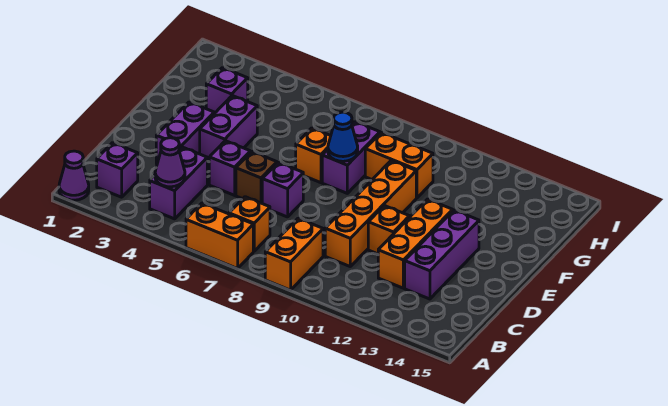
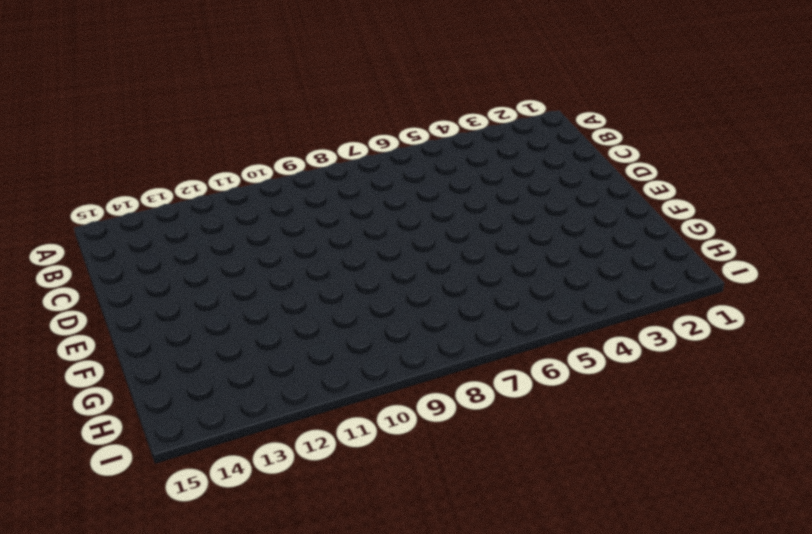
none -> purple 1x1 cone [59,151,89,200]
none -> orange 1x2 brick [186,203,253,269]
none -> orange 1x2 brick [265,218,323,290]

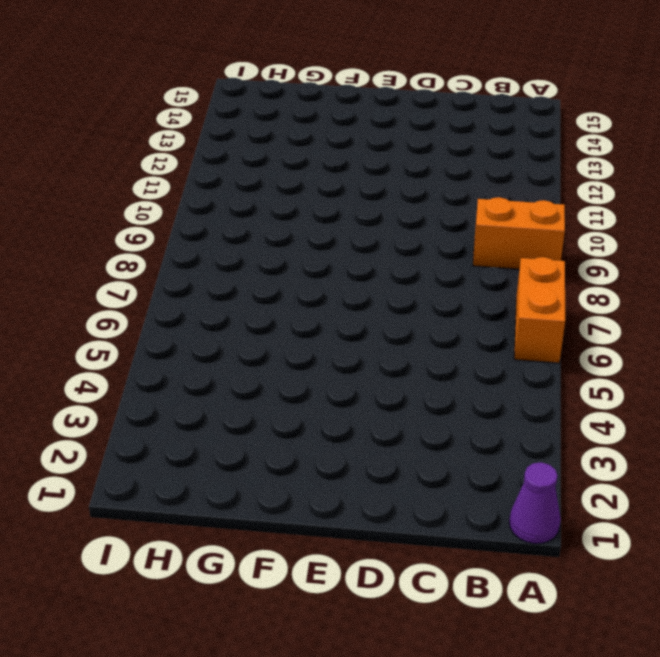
none -> purple 1x1 brick [97,143,138,197]
none -> purple 1x2 brick [150,147,207,219]
none -> orange 1x1 brick [229,197,270,251]

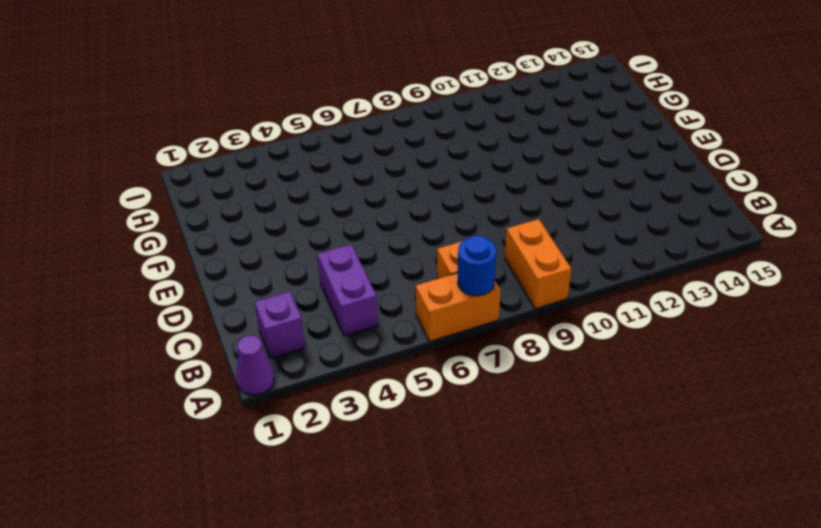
blue 1x1 round brick [457,236,496,296] -> none
none -> orange 1x4 brick [325,160,416,266]
none -> orange 1x3 brick [378,199,453,288]
none -> purple 1x3 brick [405,210,479,299]

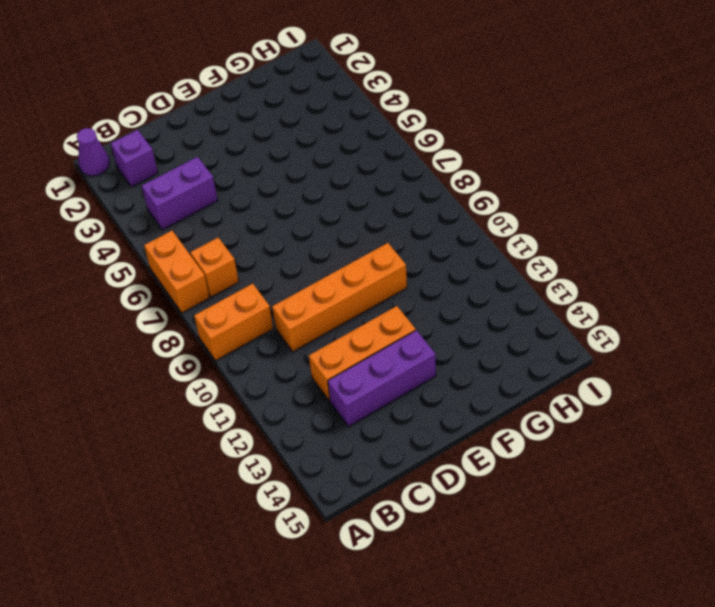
none -> purple 1x2 brick [156,102,214,163]
none -> purple 1x1 brick [209,141,250,195]
none -> brown 1x1 brick [236,152,277,203]

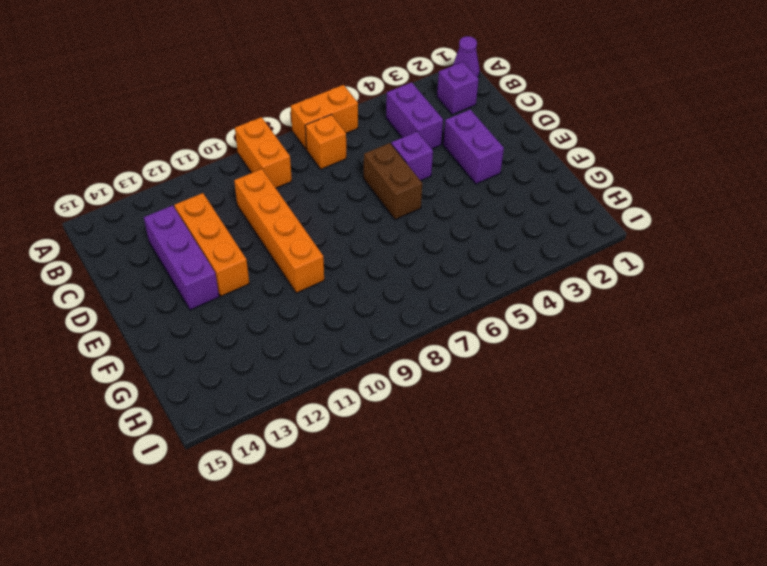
brown 1x2 brick [364,143,422,220] -> brown 1x1 brick [236,152,277,203]
none -> purple 1x1 brick [262,162,303,217]
none -> orange 1x1 brick [368,206,409,254]
none -> purple 1x2 brick [200,96,257,161]

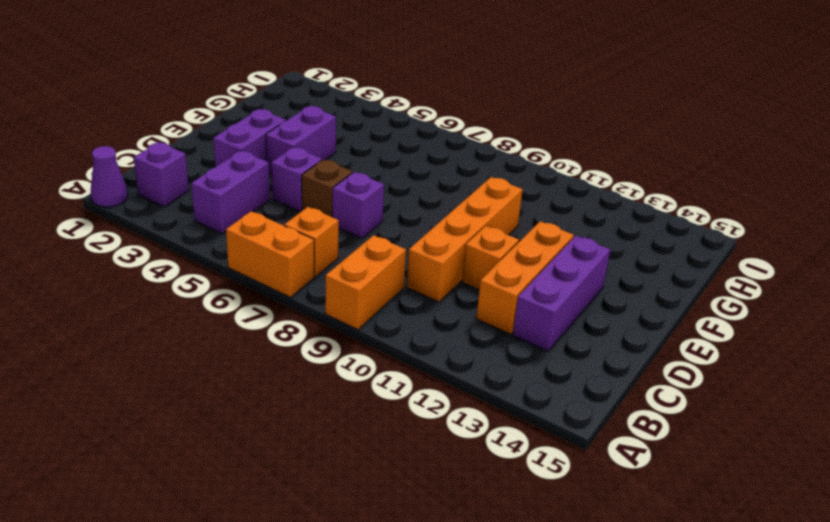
none -> orange 1x1 brick [296,128,331,183]
none -> purple 1x2 brick [322,122,380,193]
none -> purple 1x1 brick [206,68,248,114]

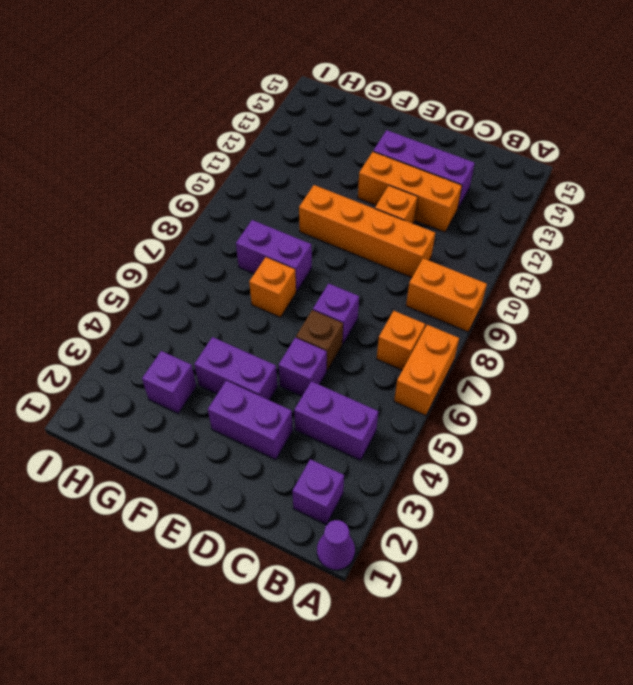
none -> orange 1x2 brick [365,132,433,198]
none -> purple 1x1 cone [155,138,185,187]
none -> blue 1x1 cone [328,112,358,161]

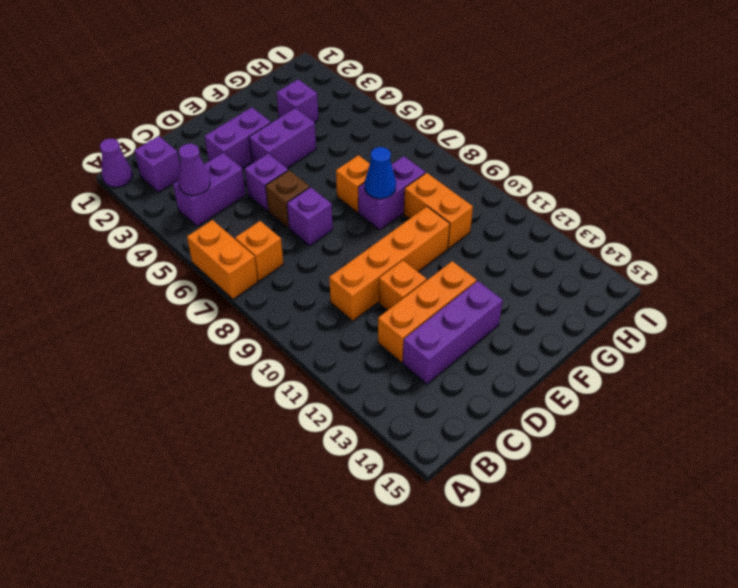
none -> orange 1x2 brick [265,218,323,290]

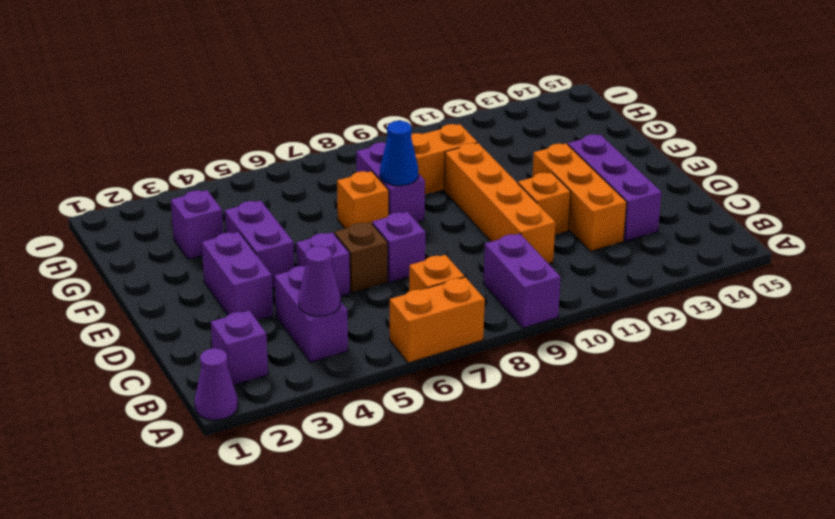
purple 1x2 brick [483,234,561,328] -> orange 1x2 brick [265,218,323,290]

